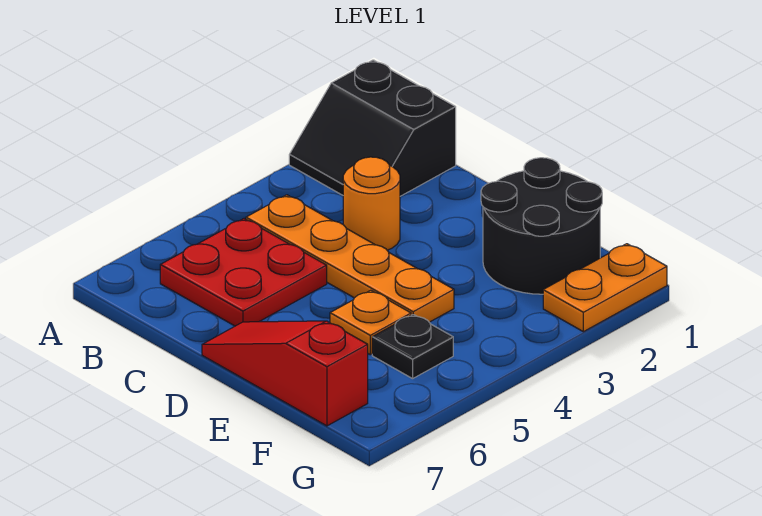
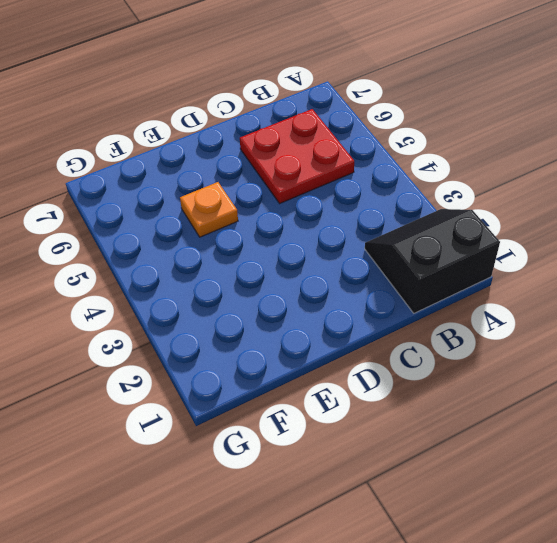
none -> orange 1x4 plate [246,195,454,322]
none -> orange 1x1 round brick [343,157,400,250]

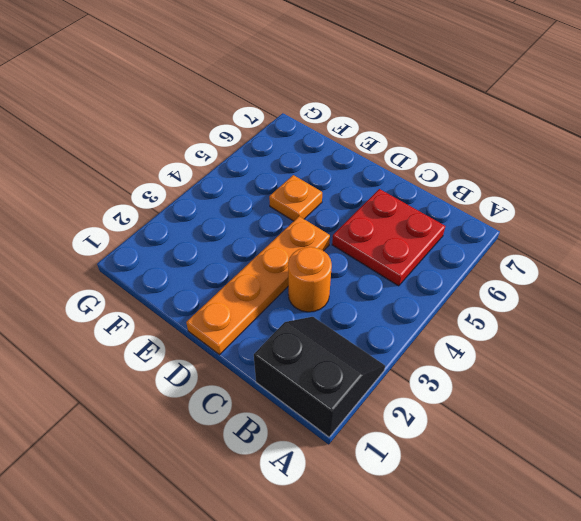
orange 1x4 plate [186,216,330,355] -> orange 1x4 plate turned to [246,195,454,322]
none -> red 1x3 slope [202,321,368,426]
none -> black 2x2 round brick [481,158,602,294]

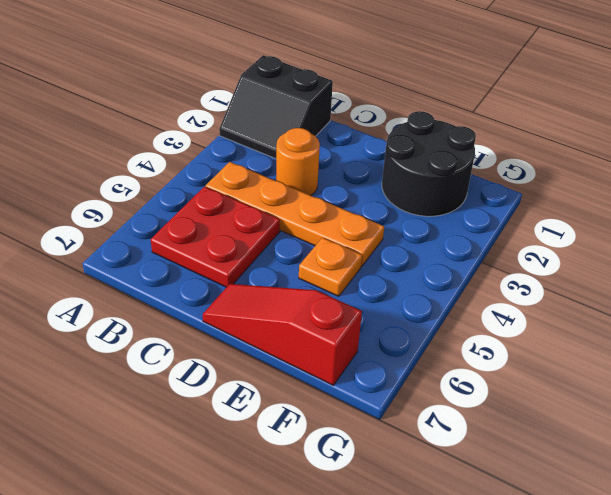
none -> black 1x1 plate [372,314,453,379]
none -> orange 1x2 plate [543,244,667,332]

